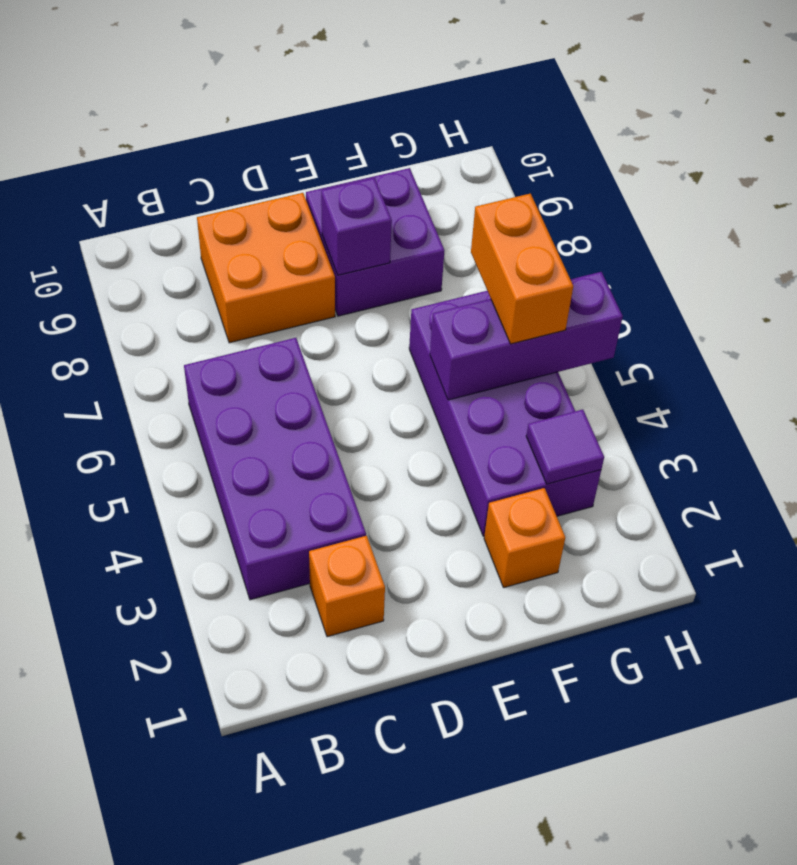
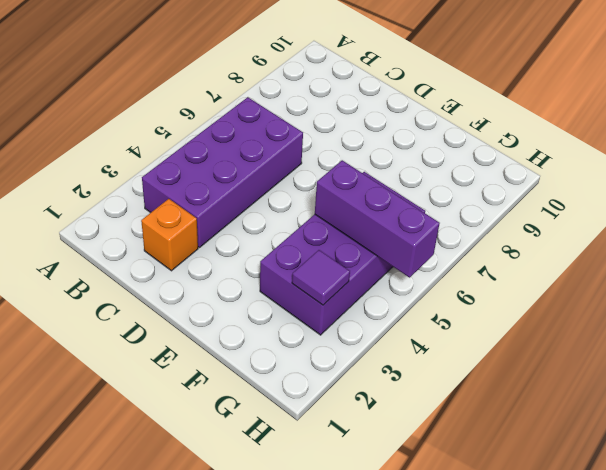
none -> orange 2x2 brick [197,193,335,343]
none -> purple 2x2 brick [306,168,444,316]

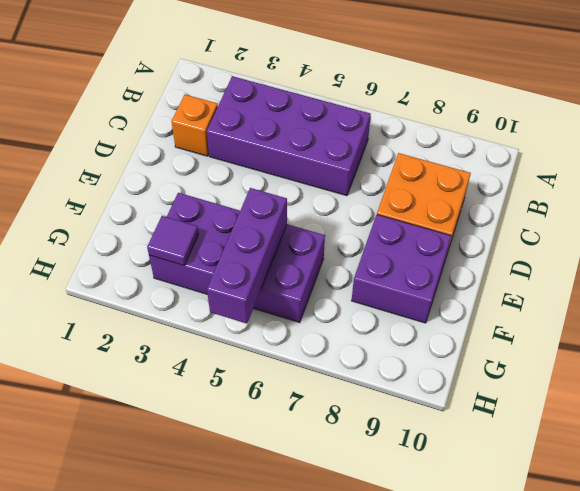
none -> orange 1x1 brick [484,488,565,588]
none -> purple 1x1 brick [321,178,392,275]

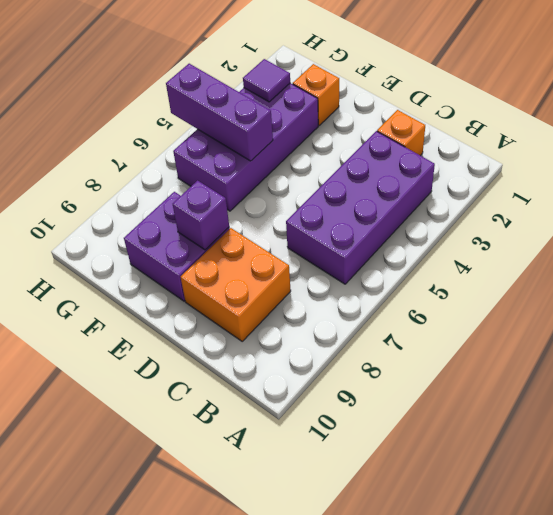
none -> orange 1x2 brick [471,194,573,344]

